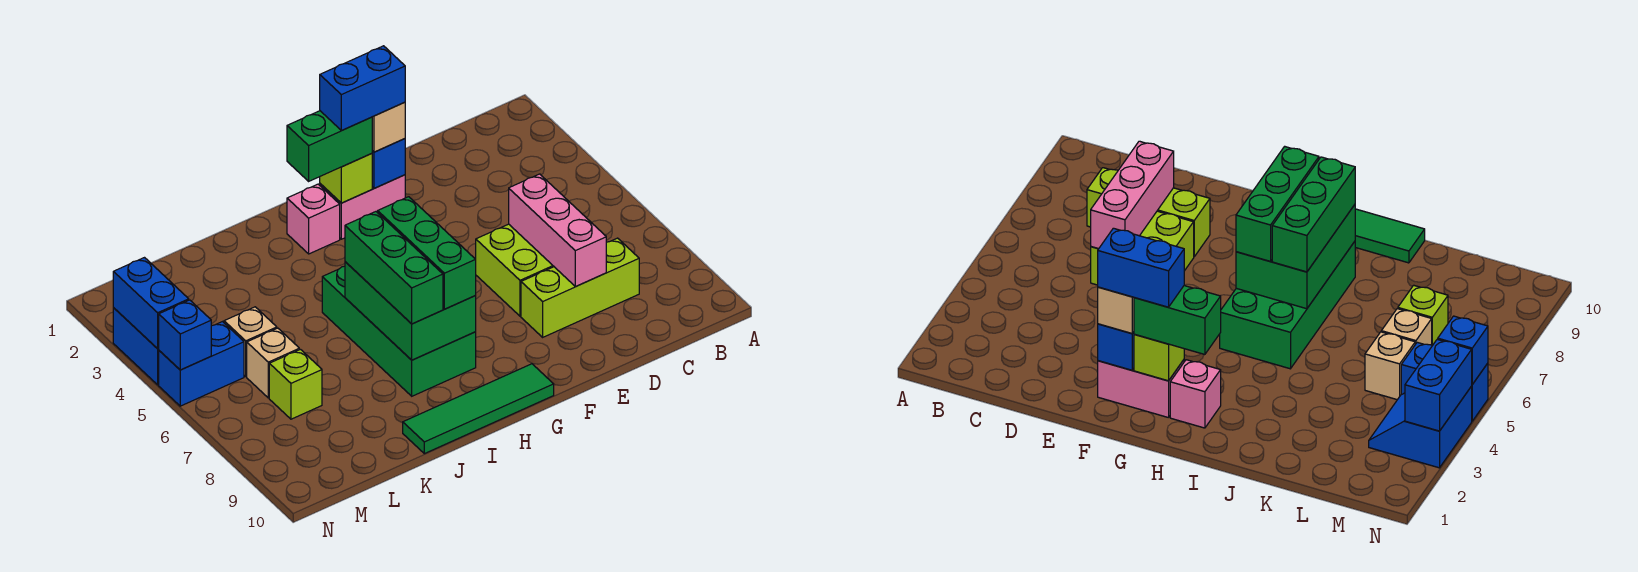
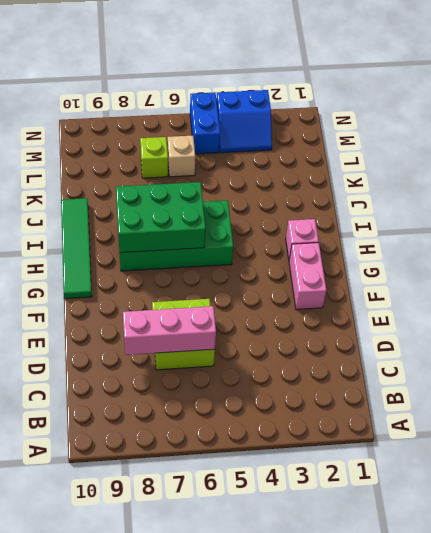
none -> lime 1x3 brick [521,238,639,337]
none -> tan 1x1 brick [224,307,277,377]
none -> blue 1x1 brick [372,139,405,188]

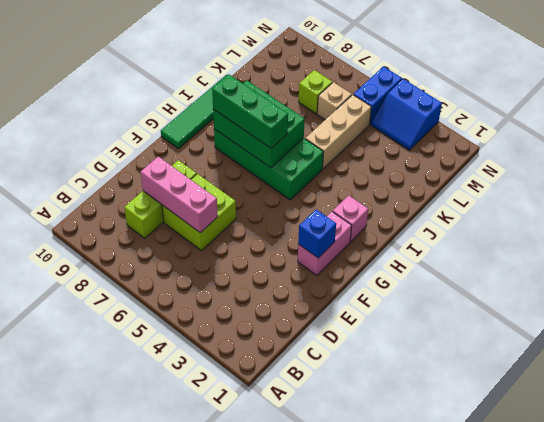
tan 1x3 brick [305,95,371,169] -> tan 1x1 brick [224,307,277,377]
none -> lime 1x1 brick [320,154,372,203]
none -> blue 1x2 brick [113,258,189,349]
none -> blue 1x1 brick [158,300,211,370]

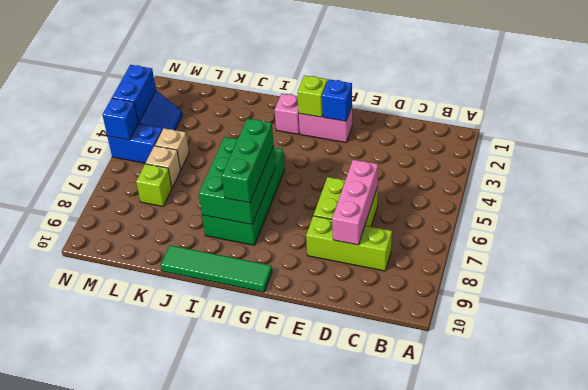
none -> tan 1x1 brick [372,102,405,152]
none -> green 1x2 brick [287,111,372,181]
none -> green 1x3 brick [345,212,443,324]

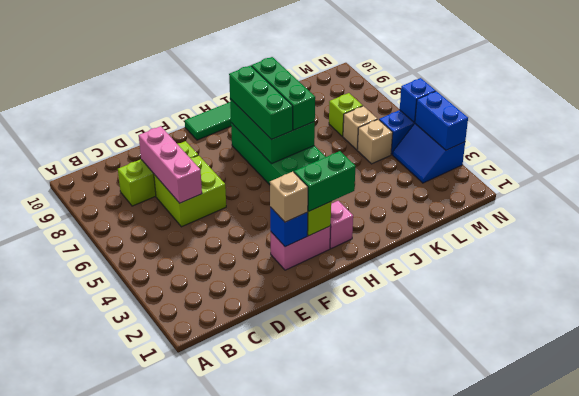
none -> blue 1x2 brick [320,46,405,130]

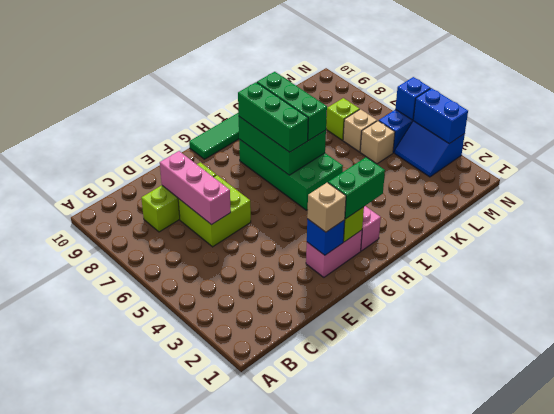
none -> blue 1x2 brick [320,46,405,130]

